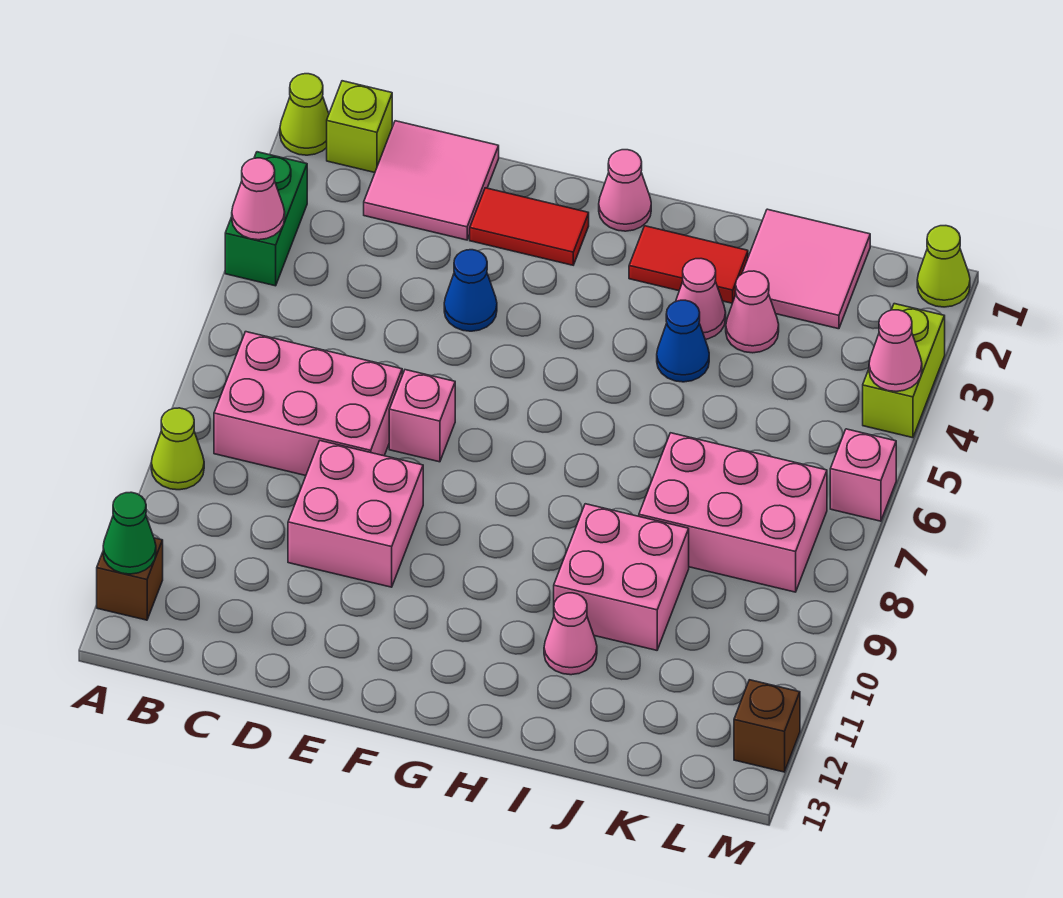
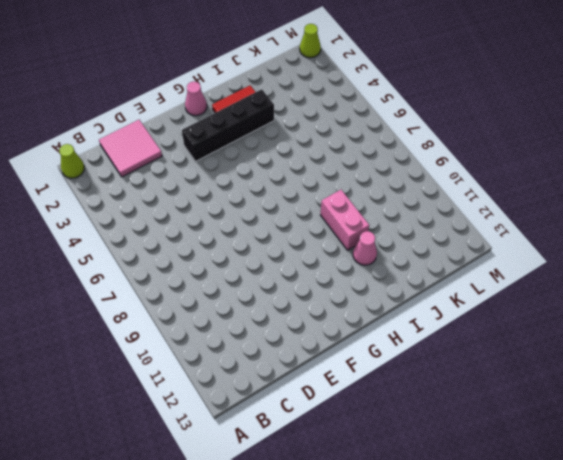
black 1x4 brick [182,89,274,161] -> pink 1x1 cone [676,259,726,339]
pink 1x2 brick [321,190,369,250] -> pink 2x2 brick [554,504,689,650]
none -> green 1x2 brick [225,152,307,286]
none -> lime 1x1 cone [151,408,204,490]
none -> brown 1x1 brick [97,538,163,620]

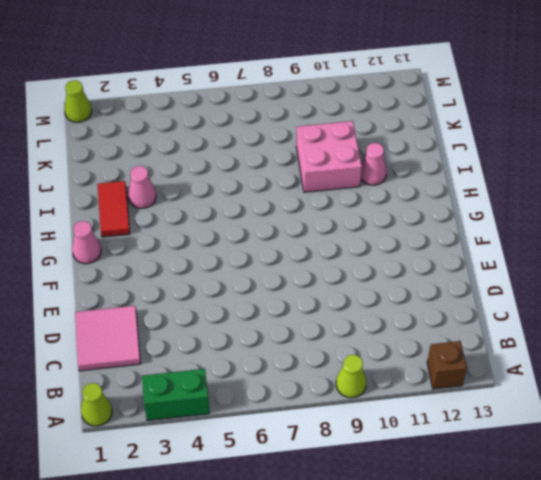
none -> lime 1x1 brick [327,81,392,173]
none -> pink 2x3 brick [214,332,402,476]
none -> pink 2x2 brick [288,441,423,587]

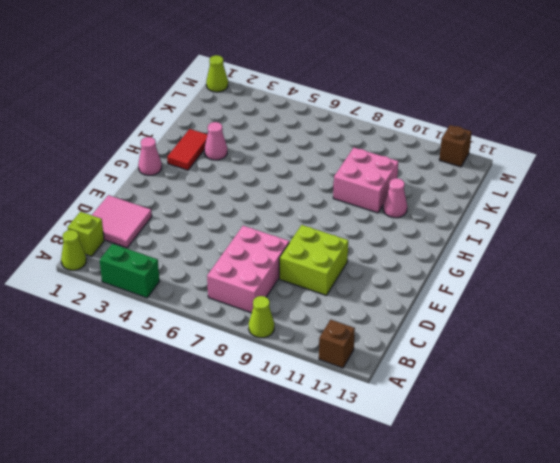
lime 2x2 brick [279,225,348,295] -> pink 2x2 brick [288,441,423,587]
none -> red 1x2 tile [470,188,589,265]
none -> blue 1x1 cone [444,250,497,331]
none -> pink 1x1 brick [389,370,455,462]

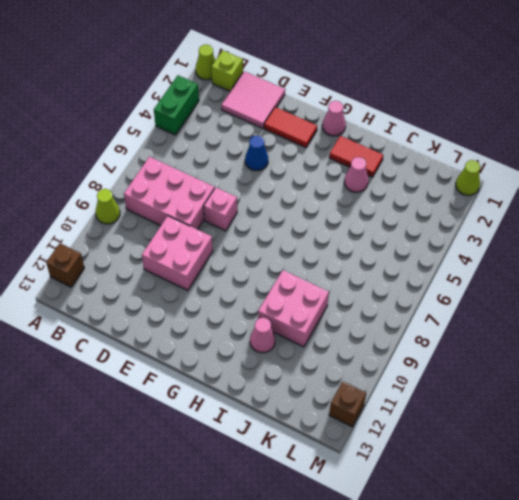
none -> blue 1x1 cone [657,300,709,382]
none -> pink 2x2 tile [735,209,870,329]
none -> pink 1x1 cone [726,271,779,353]

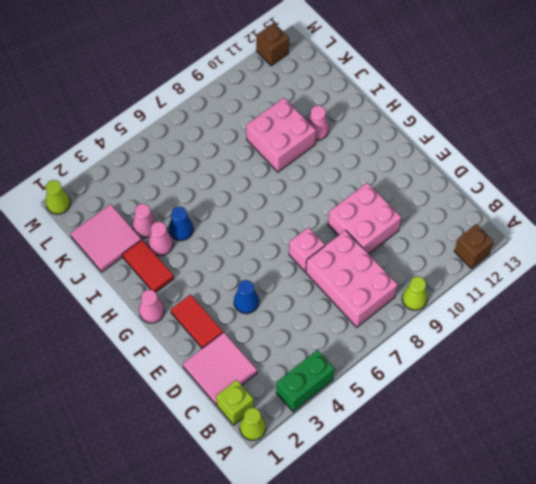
none -> pink 2x3 brick [639,433,827,592]
none -> lime 1x2 brick [863,304,945,438]
none -> pink 1x1 brick [830,429,896,521]

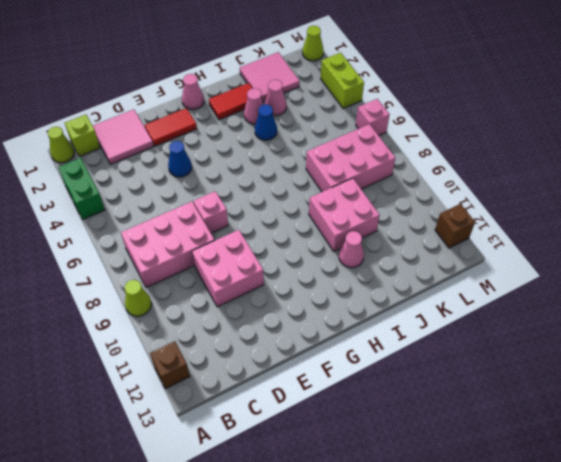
none -> pink 1x1 cone [232,158,285,240]
none -> green 1x1 cone [103,492,156,574]
none -> pink 1x1 cone [869,310,922,391]

